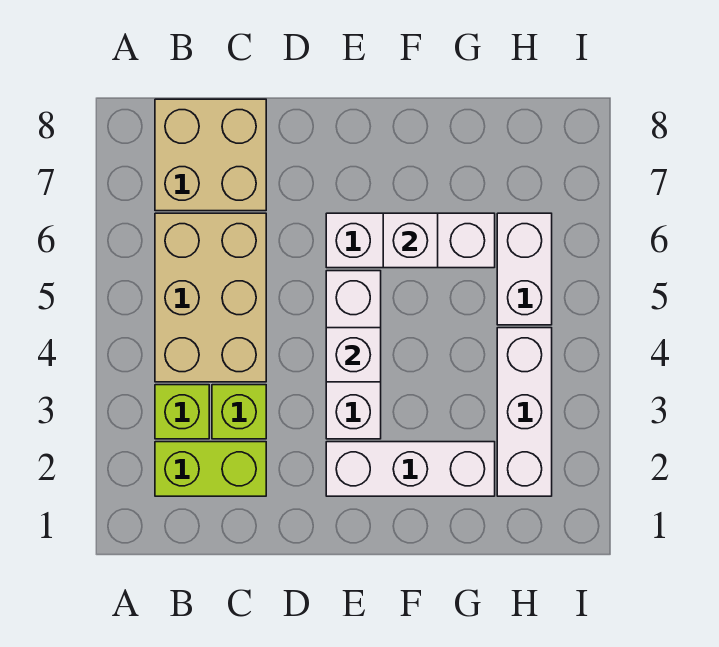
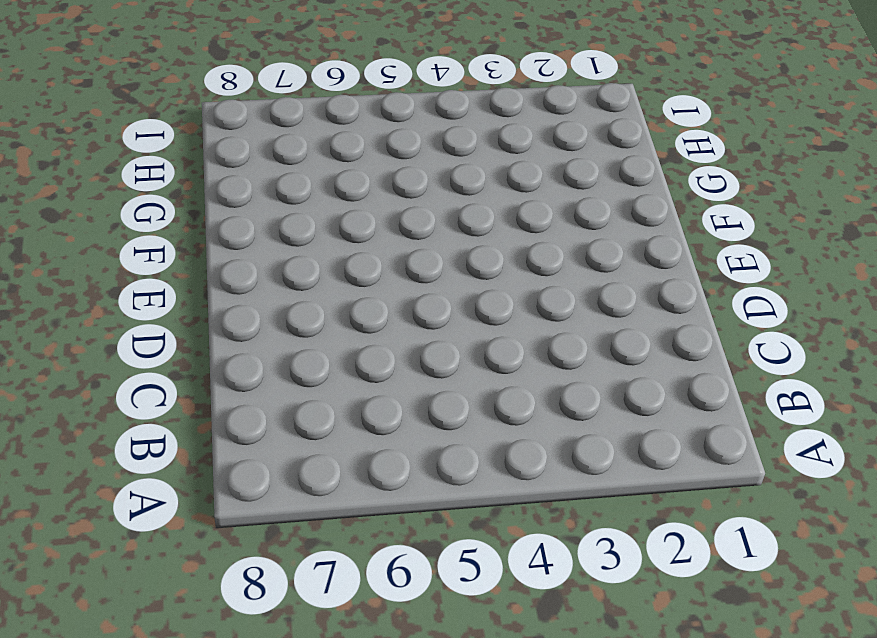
none -> lime 1x2 brick [155,442,266,496]
none -> lime 1x1 brick [155,385,209,439]
none -> tan 2x3 brick [155,213,266,382]

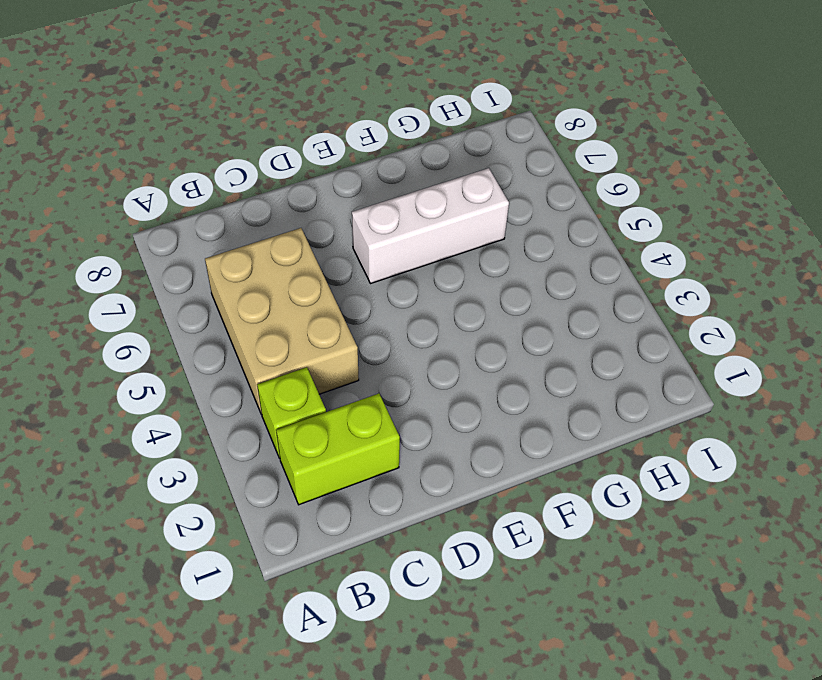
none -> tan 2x2 brick [155,99,266,211]
none -> lime 1x1 brick [212,385,266,439]
none -> white 1x3 brick [326,442,495,496]

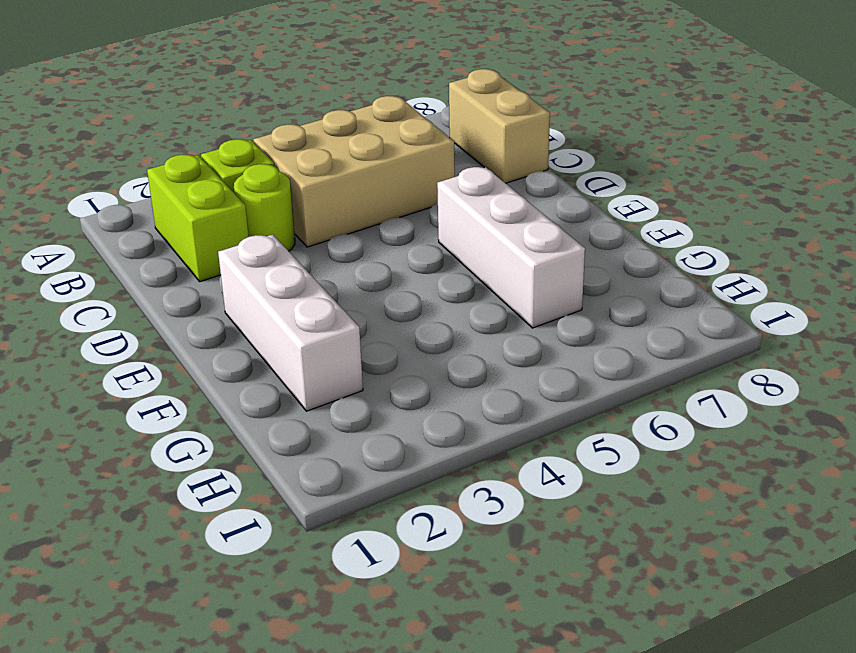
tan 1x2 brick [449,69,550,183] -> tan 2x2 brick [155,99,266,211]
lime 1x1 round brick [234,164,295,251] -> lime 1x1 brick [212,385,266,439]
none -> white 1x3 brick [326,271,381,439]
none -> white 1x3 brick [497,328,552,496]
none -> white 1x2 brick [497,213,552,325]

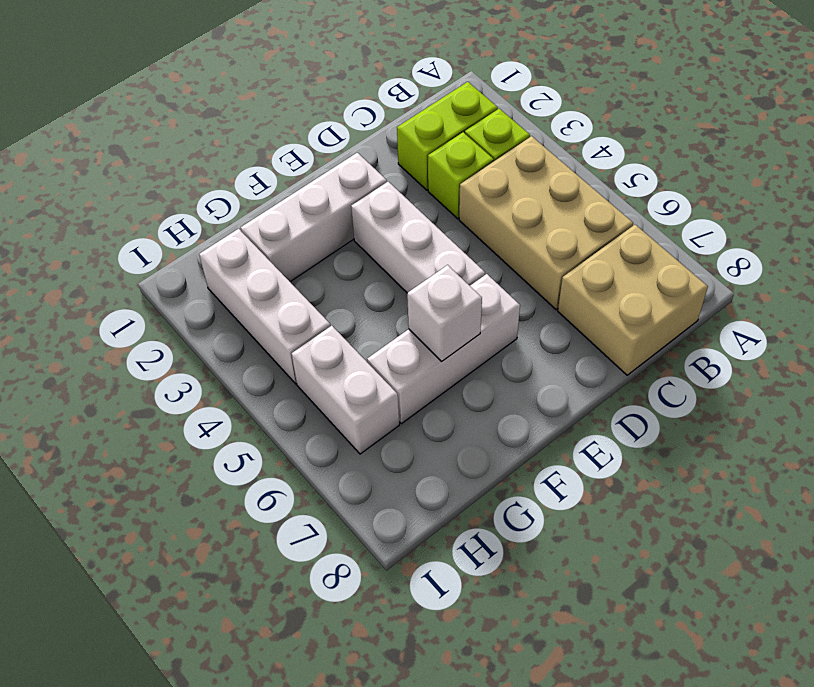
none -> white 1x1 brick [326,328,381,382]

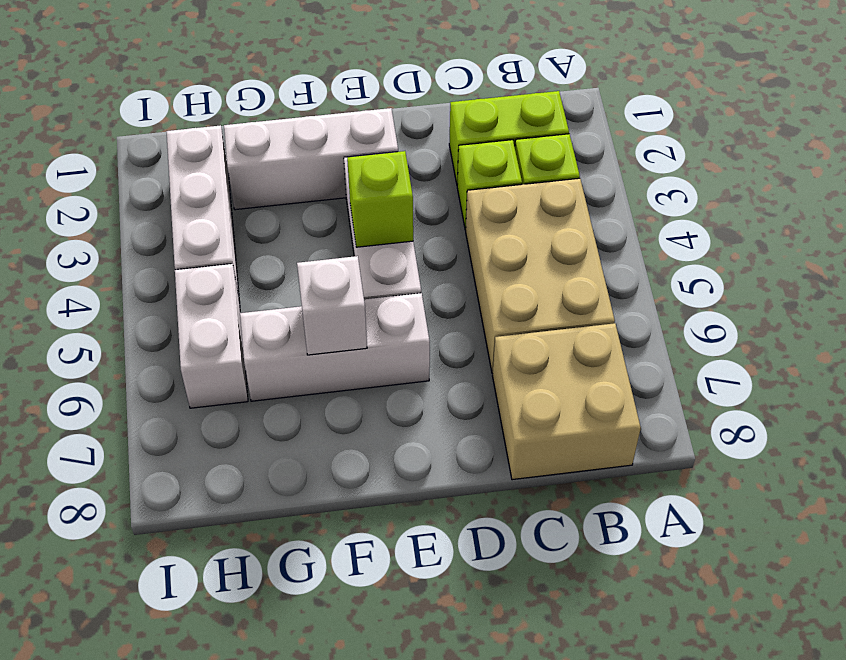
lime 1x1 brick [347,151,413,247] -> white 1x1 brick [326,328,381,382]

